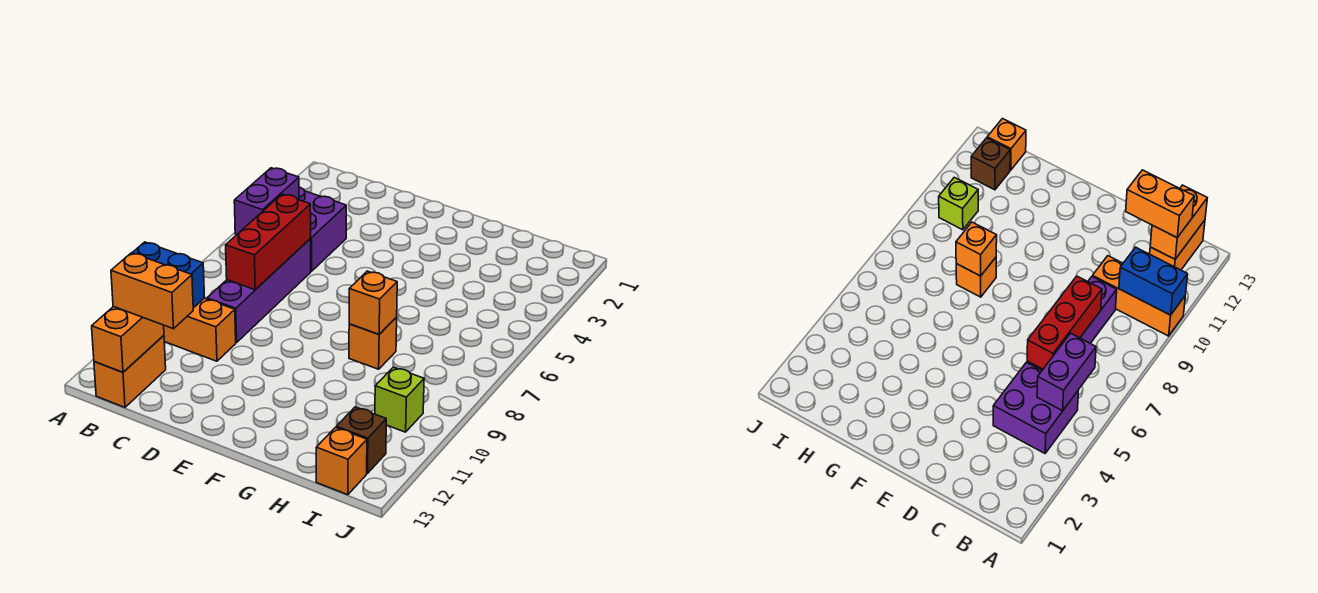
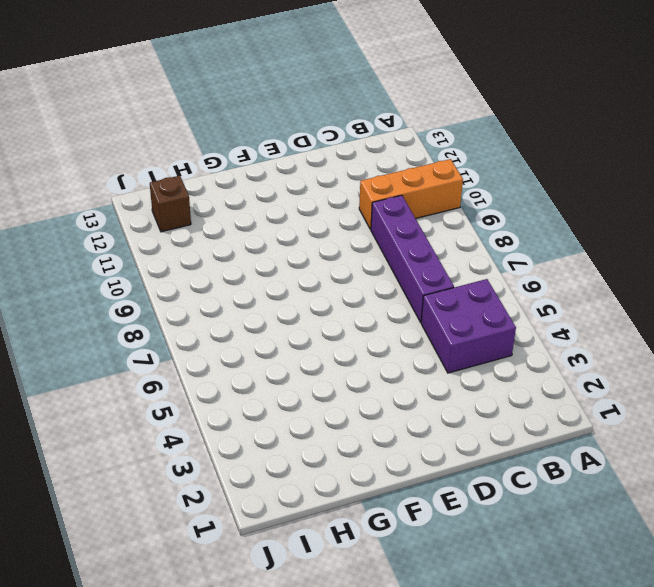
none -> orange 1x2 brick [94,335,166,407]
none -> orange 1x1 brick [349,317,397,369]
none -> lime 1x1 brick [375,367,424,432]

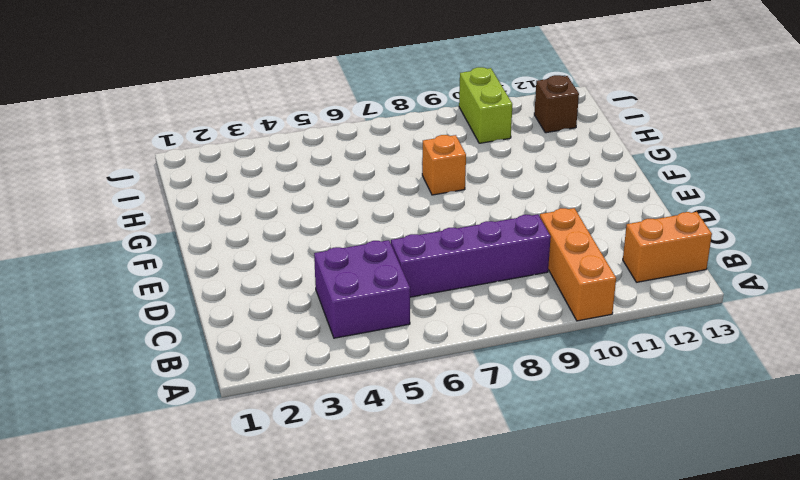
lime 1x2 brick [459,67,512,143] -> lime 1x1 brick [375,367,424,432]
none -> orange 1x1 brick [316,427,367,495]
none -> blue 1x2 brick [132,242,205,308]
none -> purple 1x2 brick [234,168,299,235]

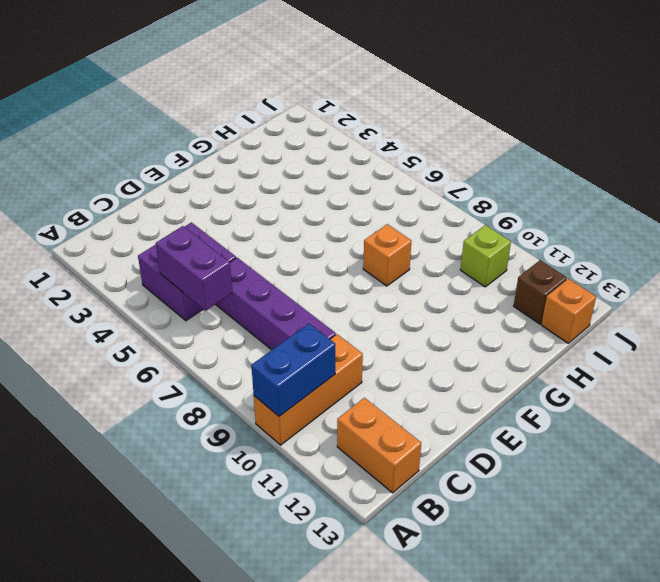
none -> orange 1x2 brick [92,306,164,372]
none -> red 1x3 brick [226,194,311,290]
none -> orange 1x1 brick [349,271,397,334]

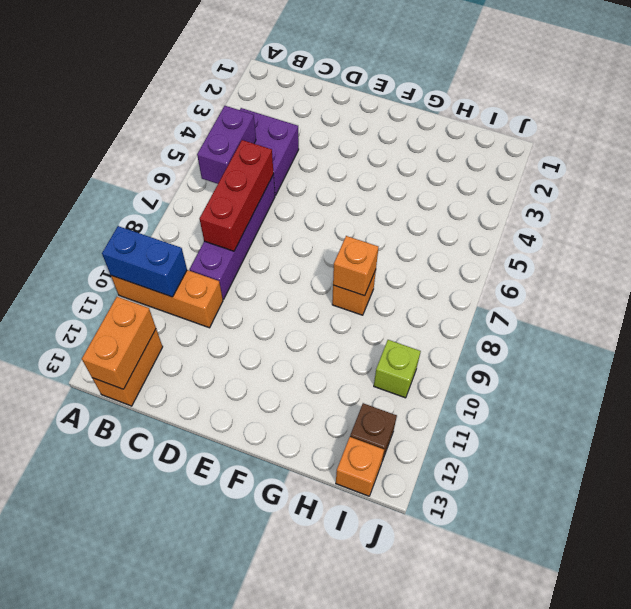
none -> orange 1x2 brick [111,253,193,329]

